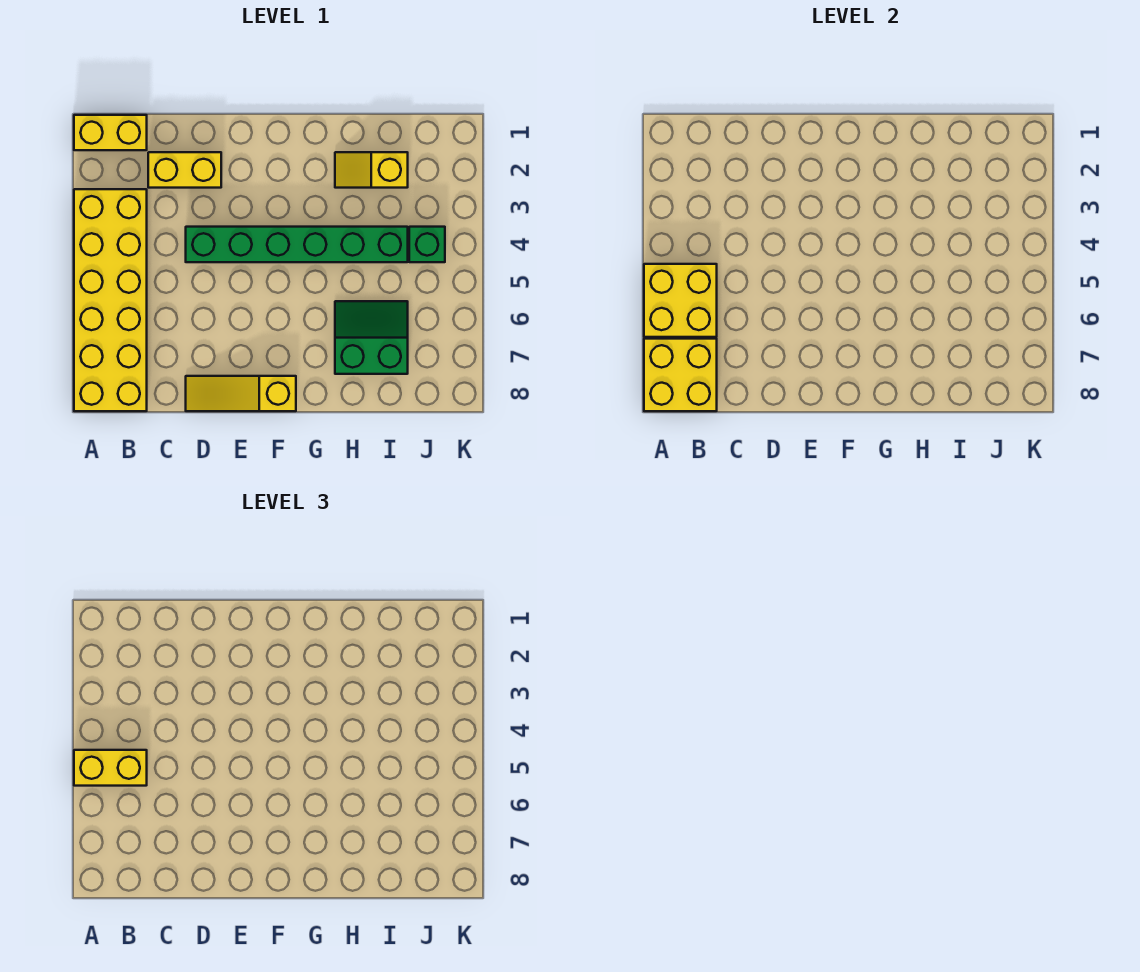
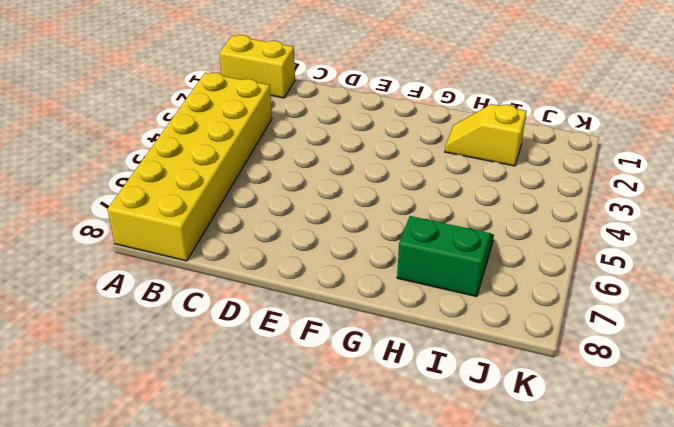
none -> yellow 1x2 brick [148,152,221,188]
none -> green 1x6 brick [186,227,408,262]

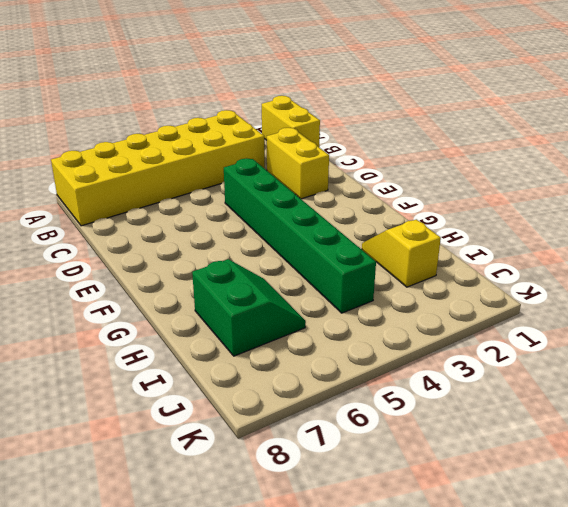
none -> yellow 1x3 slope [186,376,296,411]
none -> green 1x1 brick [409,227,445,262]

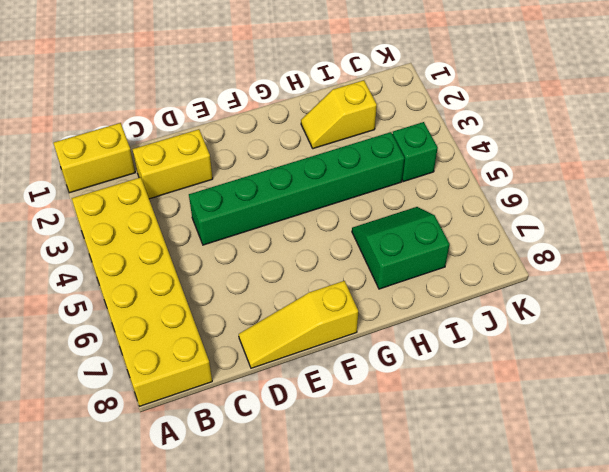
none -> yellow 2x2 brick [644,264,717,337]
none -> yellow 2x2 brick [644,339,717,411]

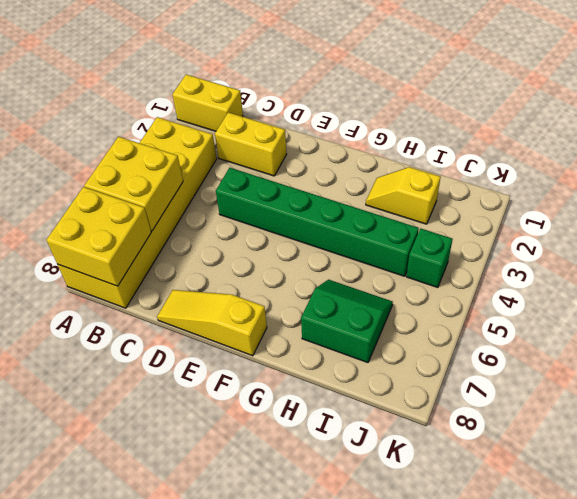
none -> yellow 1x2 brick [74,750,147,786]

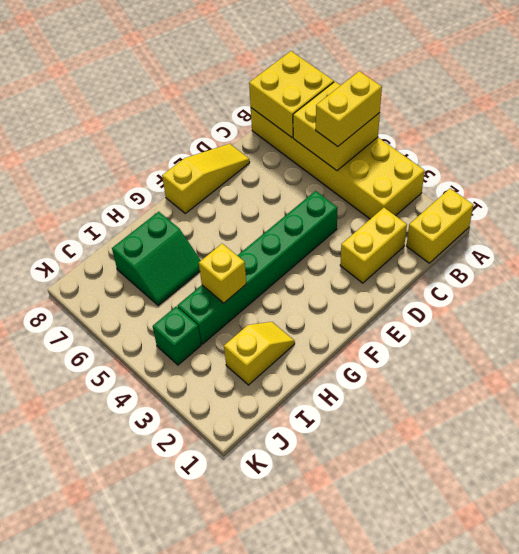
yellow 1x1 brick [199,244,246,303] -> none

